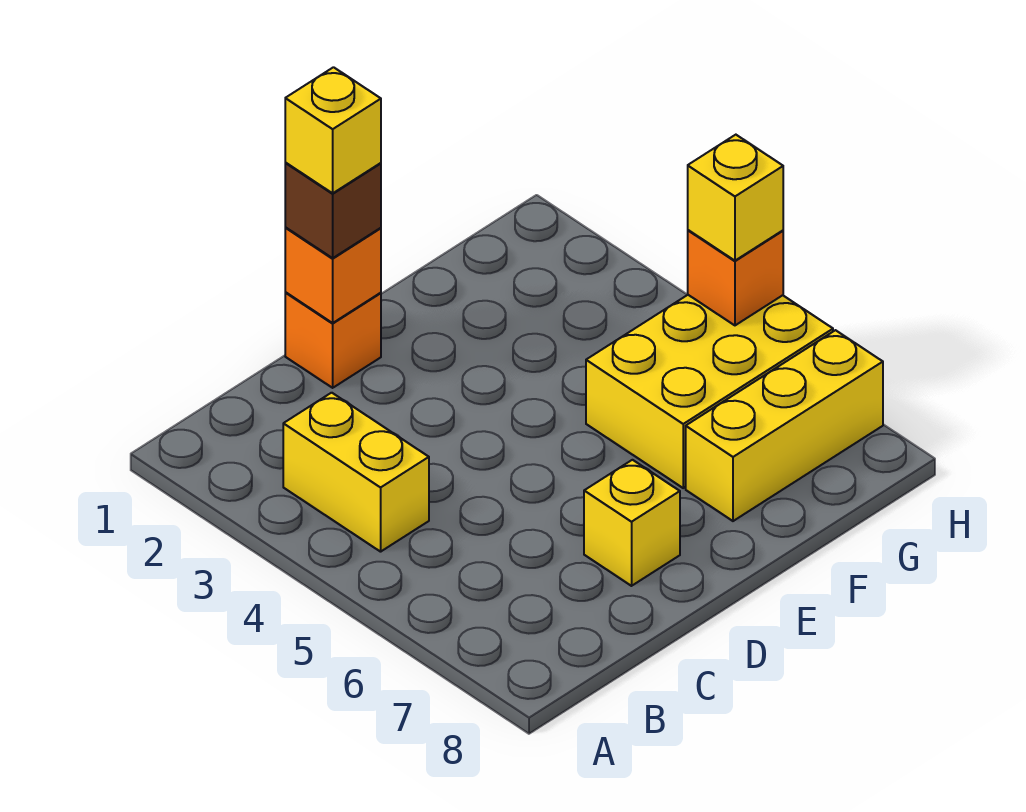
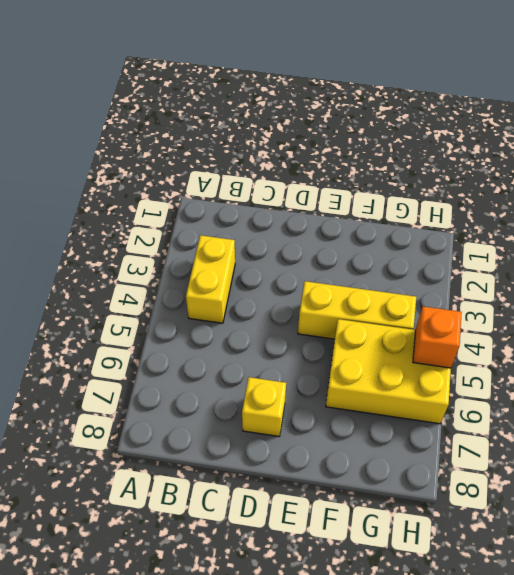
yellow 1x3 brick [298,281,416,339] -> yellow 1x3 brick moved to [686,330,883,521]
none -> orange 1x1 brick [285,293,381,388]
none -> orange 1x1 brick [285,228,381,323]

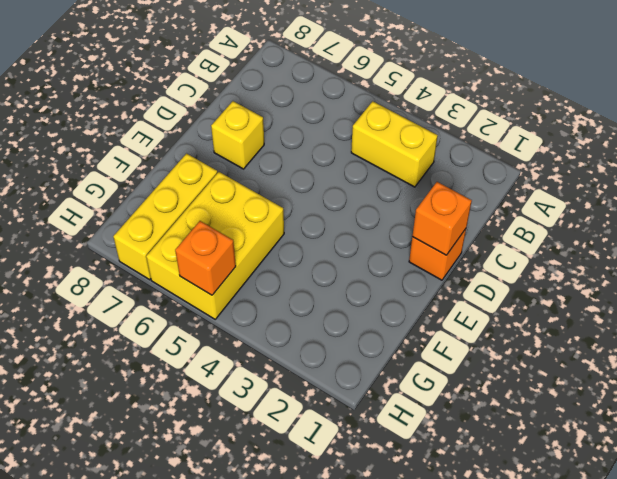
none -> brown 1x1 brick [285,163,381,258]
none -> yellow 1x1 brick [688,135,783,261]

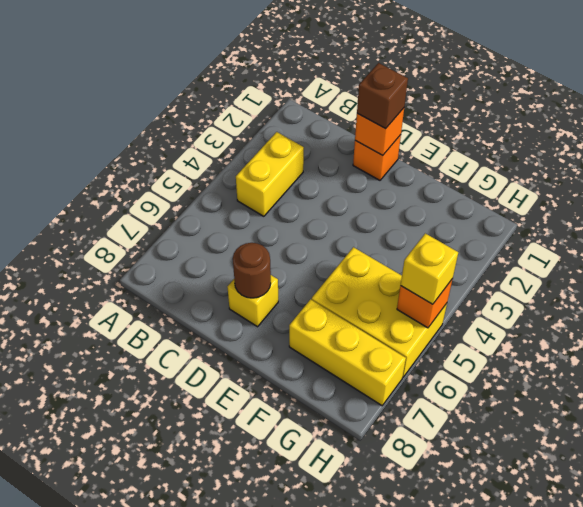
brown 1x1 round brick [233,243,271,298] -> none
none -> yellow 1x1 brick [285,67,381,193]

